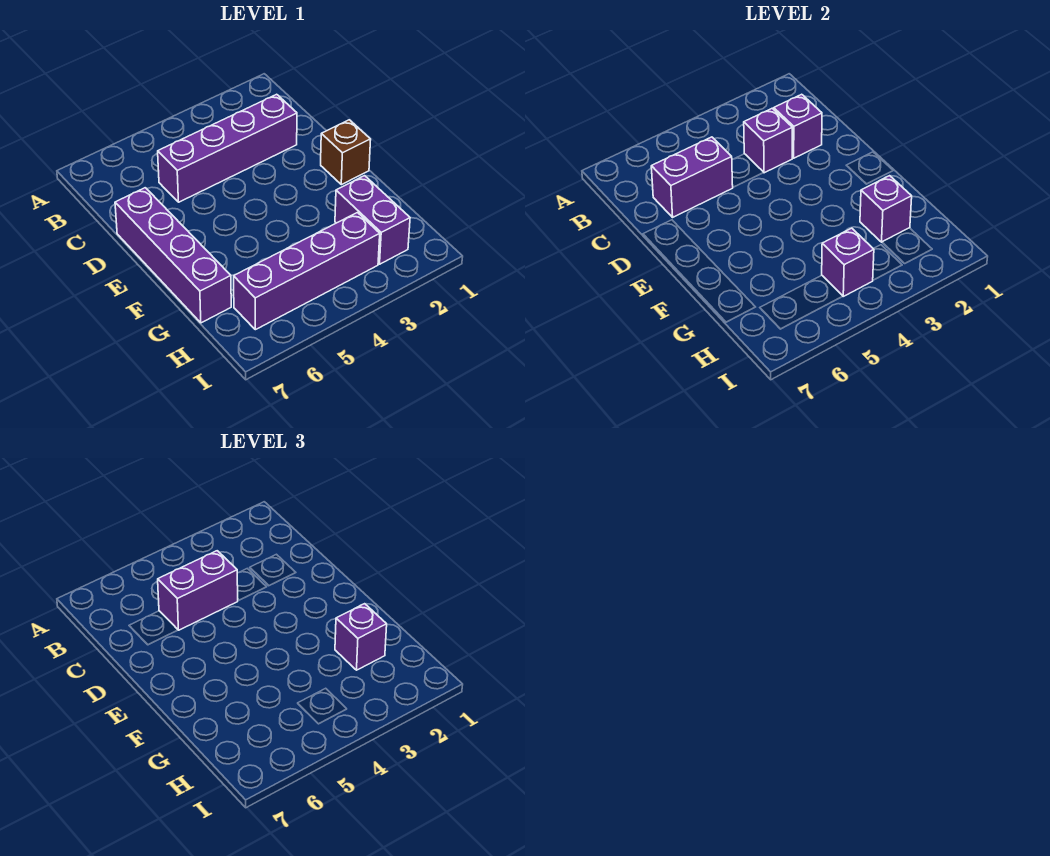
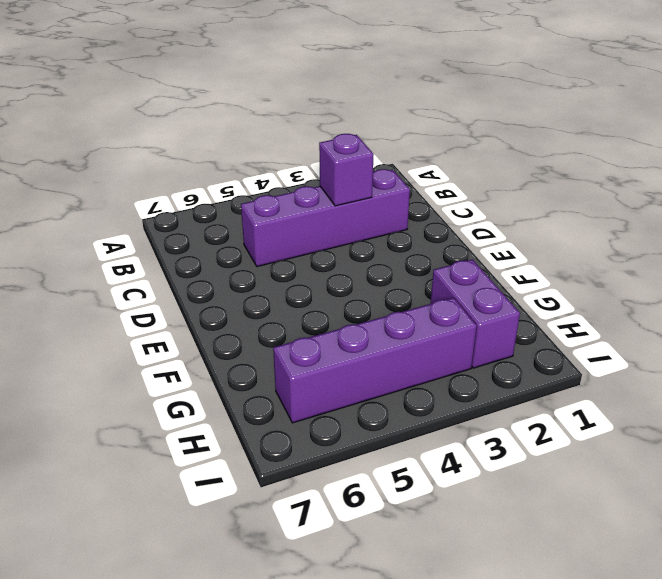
none -> purple 1x4 brick [115,188,231,323]
none -> brown 1x1 brick [321,120,371,185]
none -> purple 1x1 brick [774,94,822,158]

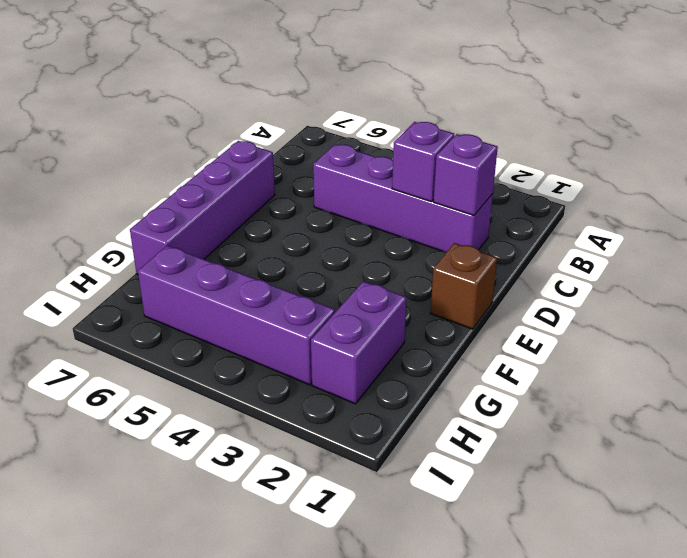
none -> purple 1x2 brick [651,137,733,217]
none -> purple 1x1 brick [860,176,912,242]
none -> purple 1x1 brick [822,228,874,296]

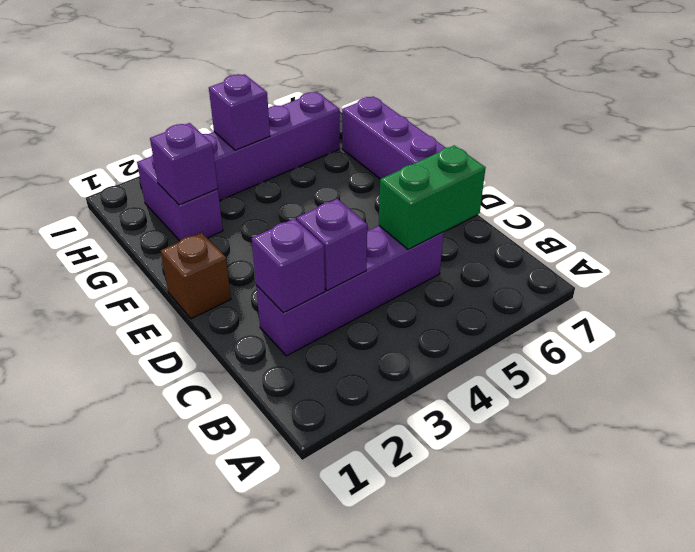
green 1x2 brick [379,145,486,250] -> purple 1x2 brick [651,137,733,217]
none -> purple 1x2 brick [158,551,238,630]
none -> purple 1x1 brick [335,604,387,670]

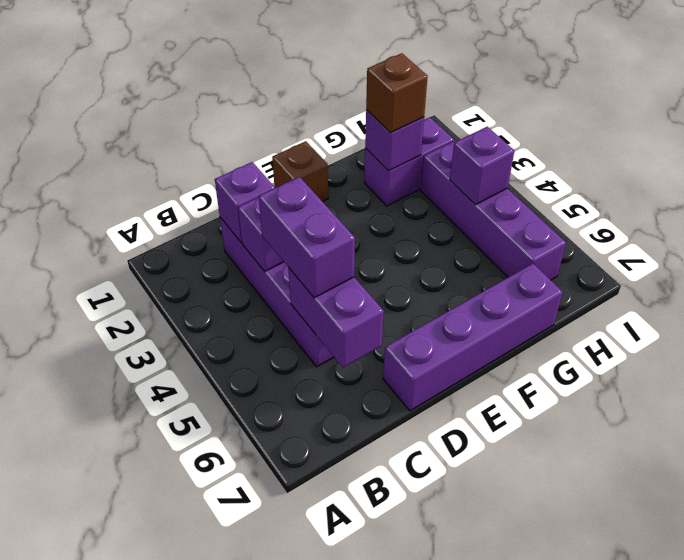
brown 1x1 brick [366,53,428,133] -> purple 1x1 brick [335,604,387,670]

